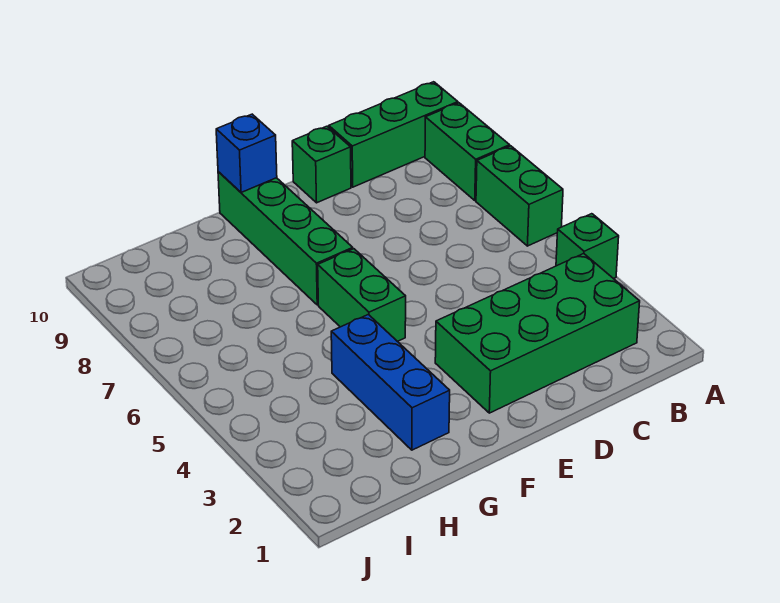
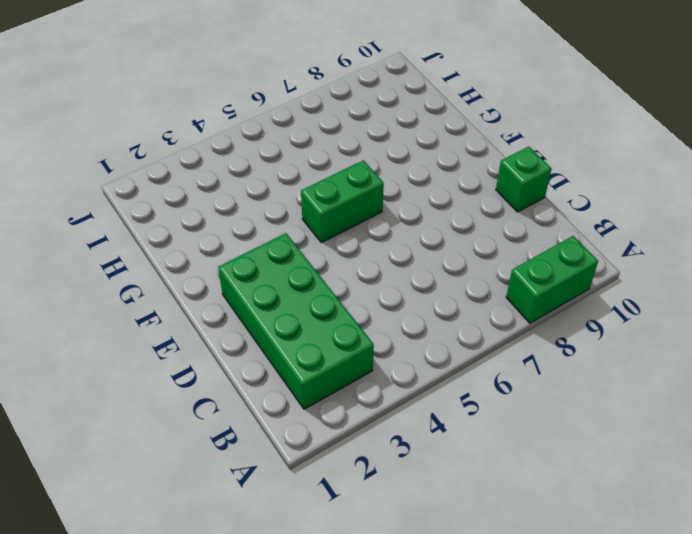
none -> green 1x1 brick [556,214,619,279]
none -> green 1x2 brick [476,146,563,246]

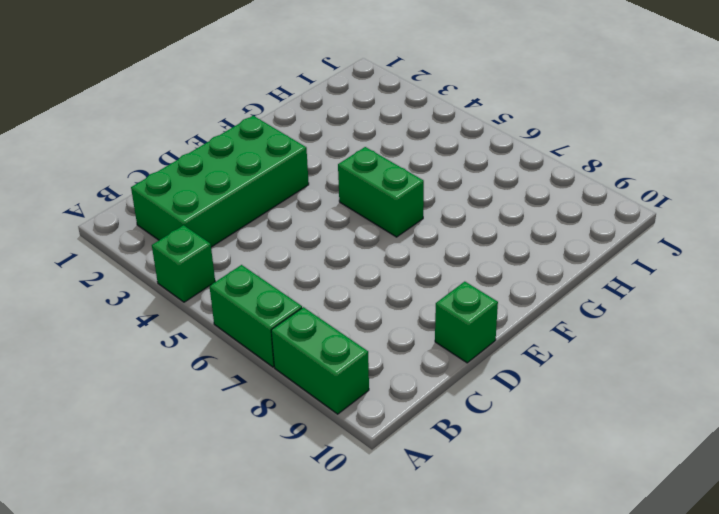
none -> green 1x3 brick [329,82,458,187]
none -> green 1x4 brick [218,172,353,305]

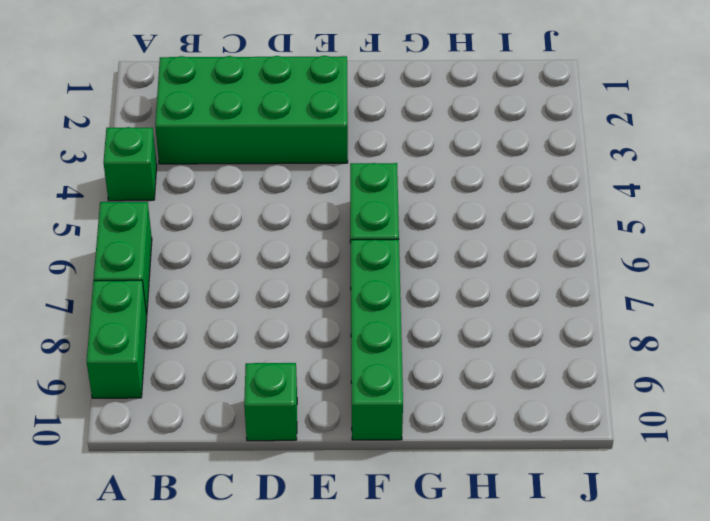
none -> green 1x3 brick [329,82,458,187]
none -> blue 1x3 brick [331,315,450,450]

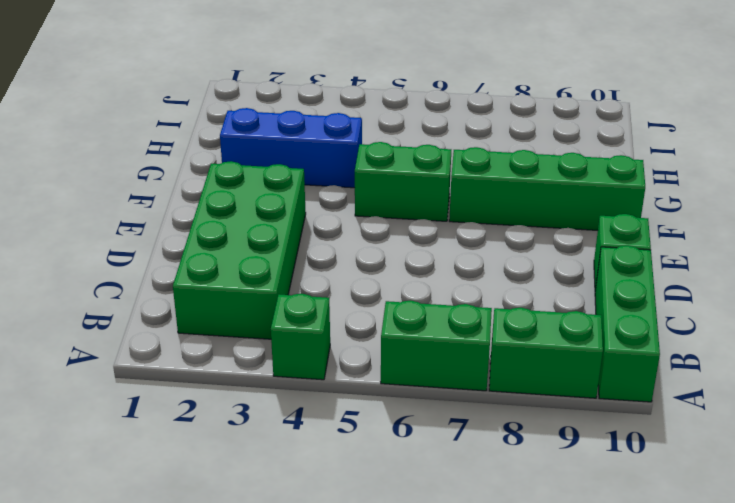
none -> blue 1x1 brick [216,114,277,193]

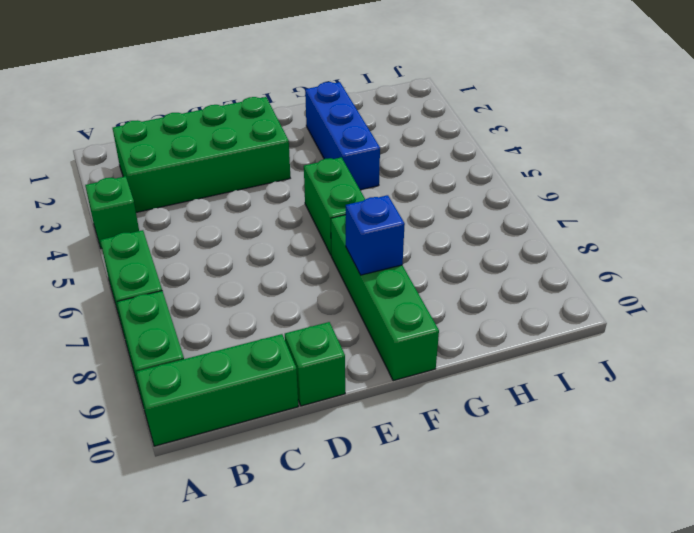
blue 1x1 brick [346,195,405,275] -> blue 1x1 brick moved to [216,114,277,193]

